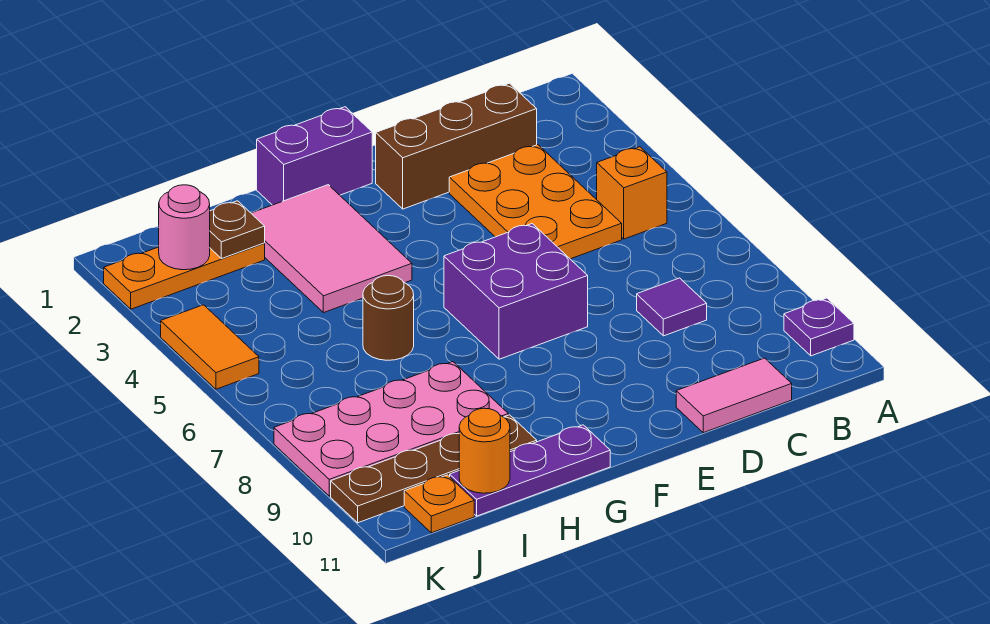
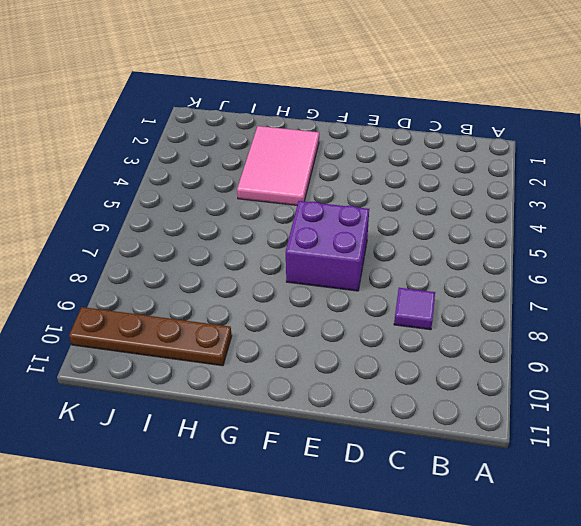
none -> purple 1x1 plate [784,298,854,356]
none -> orange 1x1 brick [597,147,667,239]
none -> brown 1x3 brick [376,83,537,209]

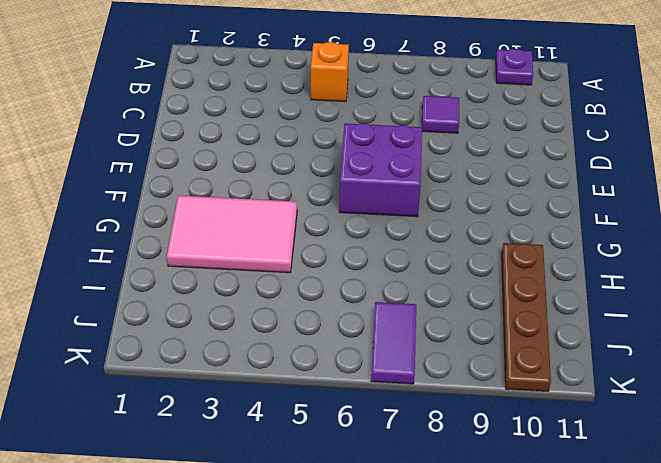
purple 1x2 tile [371,302,416,384] -> none
none -> brown 1x3 brick [376,83,537,209]
none -> orange 2x3 plate [449,145,622,259]
none -> pink 1x2 tile [676,358,792,433]

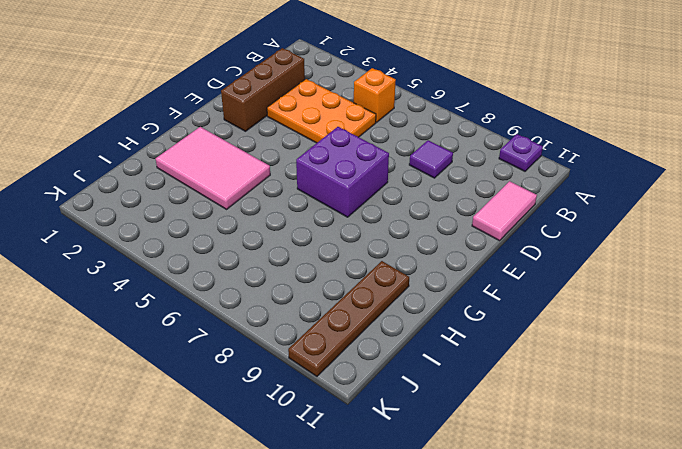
none -> purple 1x2 brick [257,107,372,205]
none -> purple 1x3 plate [450,425,610,516]
none -> brown 1x1 round brick [363,276,414,360]

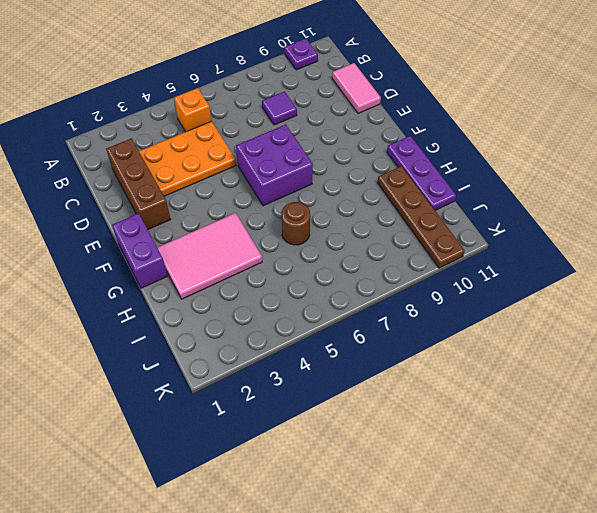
none -> pink 2x4 plate [274,362,508,496]
none -> orange 1x3 plate [104,243,265,309]
none -> orange 1x1 plate [404,475,474,533]

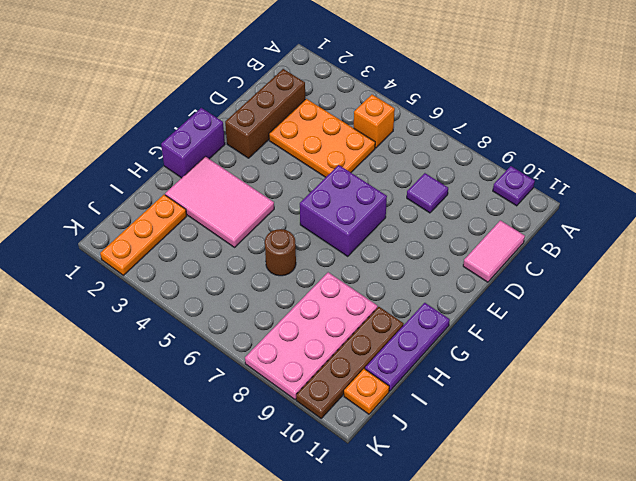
none -> orange 1x2 tile [161,305,259,389]
none -> brown 1x1 plate [210,201,265,259]
none -> orange 1x1 round brick [459,408,510,493]

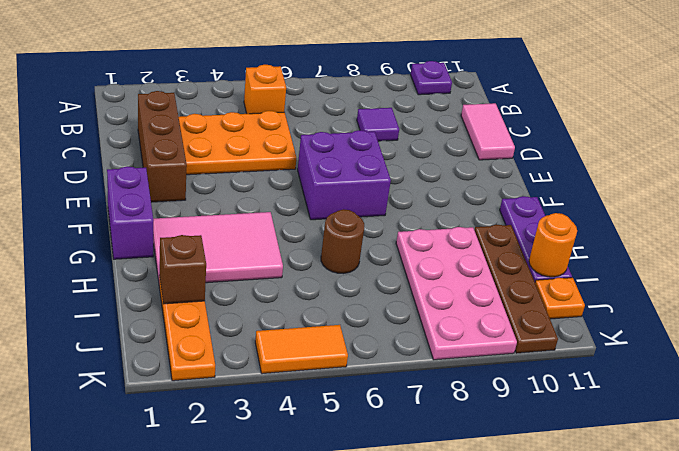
brown 1x1 brick [159,235,206,304] -> brown 1x1 plate [210,201,265,259]
none -> pink 1x1 round brick [159,185,210,270]

